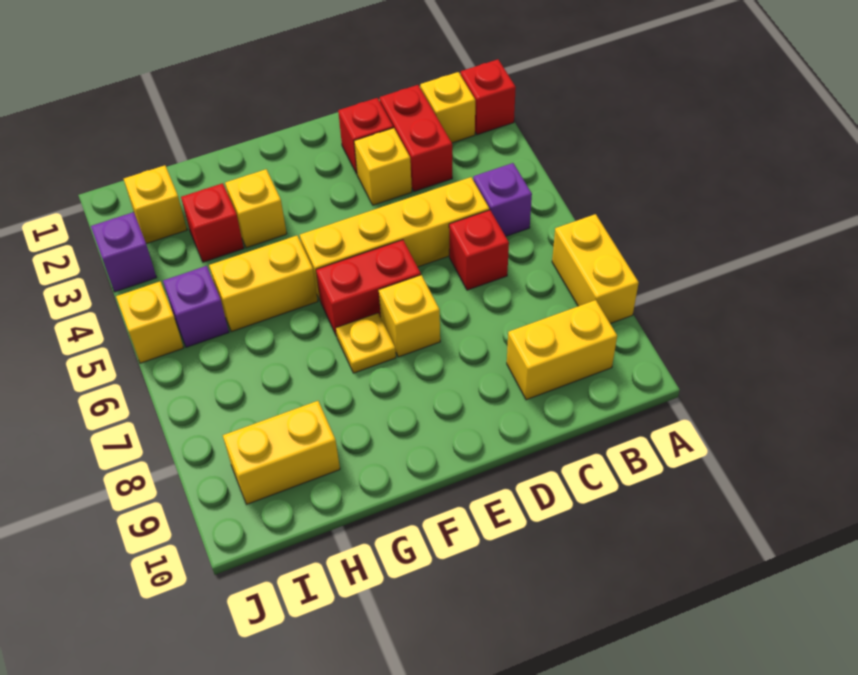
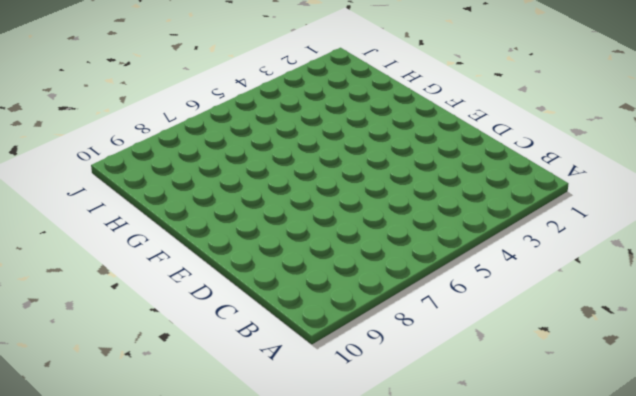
none -> red 1x1 brick [461,59,516,135]
none -> yellow 1x2 brick [552,214,639,324]
none -> yellow 1x1 brick [420,72,475,143]

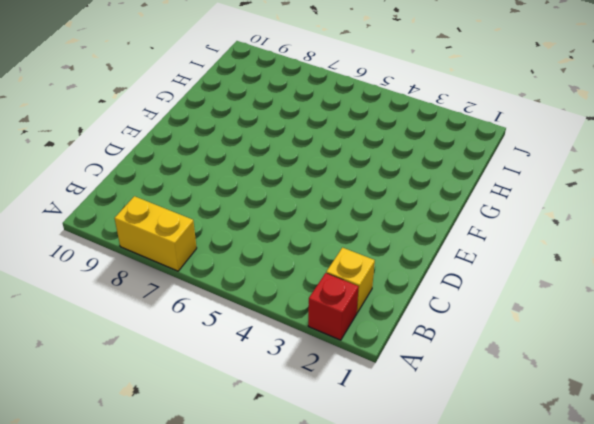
none -> purple 1x1 brick [473,163,532,236]
none -> yellow 1x2 brick [507,300,617,400]
none -> red 1x2 brick [380,85,452,192]

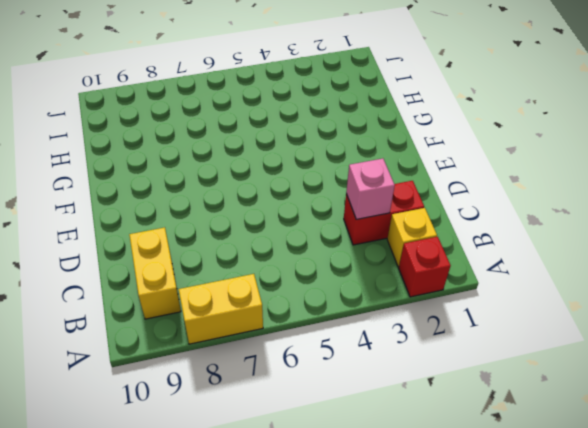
pink 1x1 brick [346,159,395,219] -> none
none -> purple 1x1 brick [473,163,532,236]
none -> yellow 1x4 brick [300,177,489,300]
none -> red 1x1 brick [449,210,509,290]

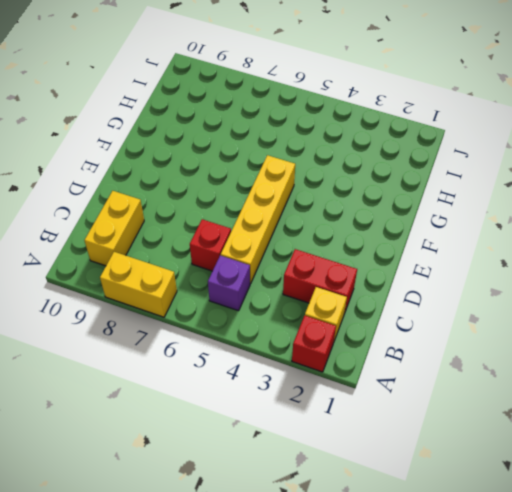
none -> red 1x1 brick [338,98,393,174]
none -> yellow 1x1 brick [354,128,412,205]
none -> red 1x2 brick [316,240,421,336]

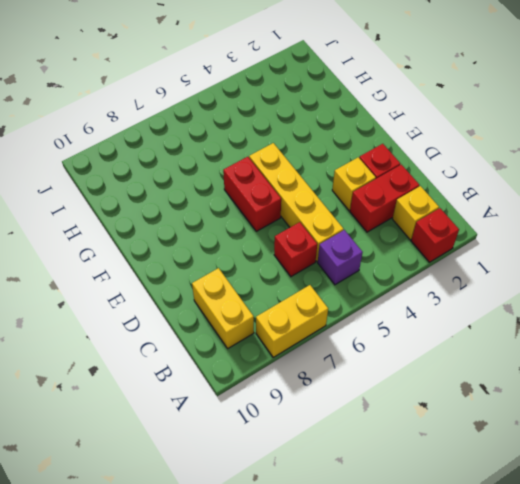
none -> yellow 1x1 brick [379,275,440,357]
none -> yellow 1x1 plate [336,313,396,373]
none -> yellow 1x1 brick [225,169,287,248]

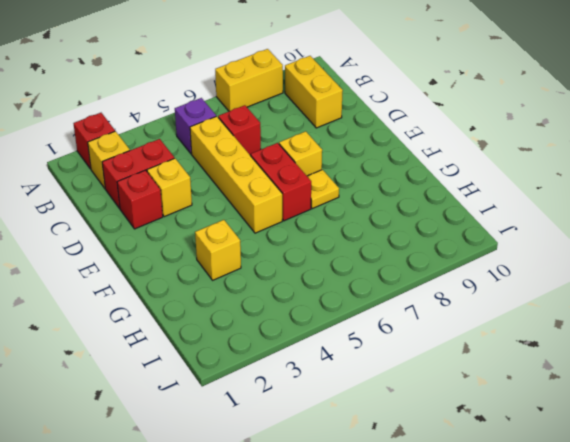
none -> yellow 1x2 brick [209,236,318,332]
none -> red 1x1 brick [181,183,244,262]
none -> yellow 1x2 brick [223,401,340,504]

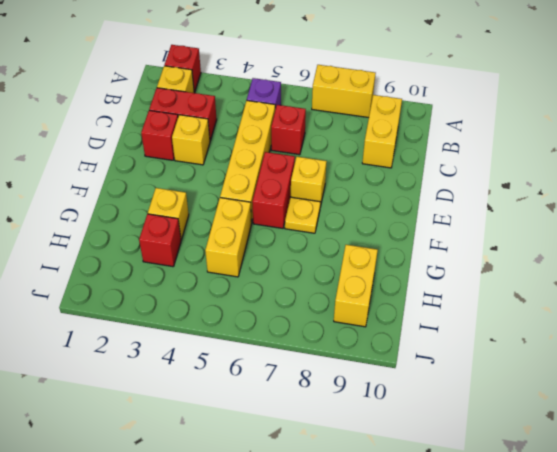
none -> yellow 1x1 brick [124,165,187,244]
none -> purple 1x1 brick [163,266,229,347]
none -> purple 1x1 brick [91,212,157,292]

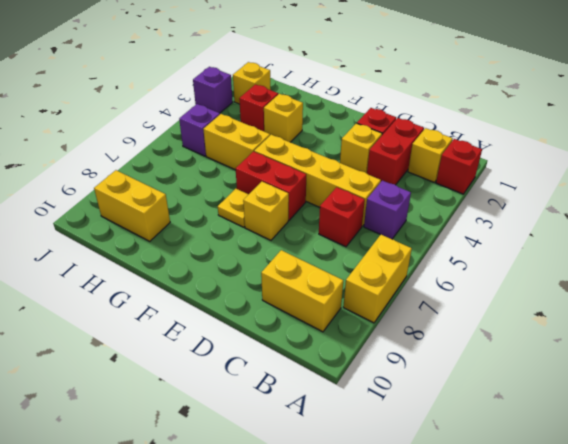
none -> yellow 1x1 brick [116,282,184,363]

